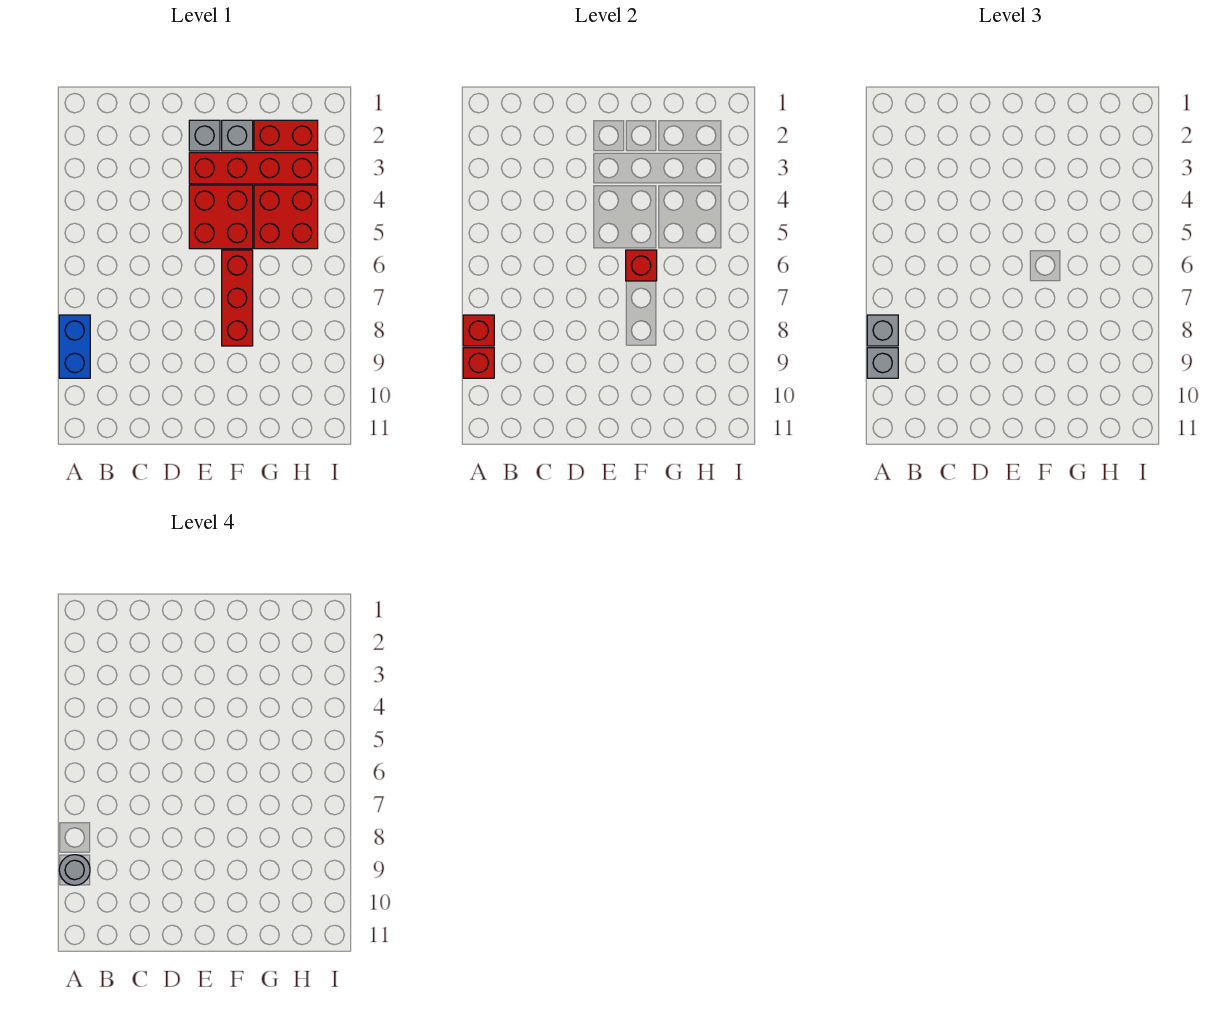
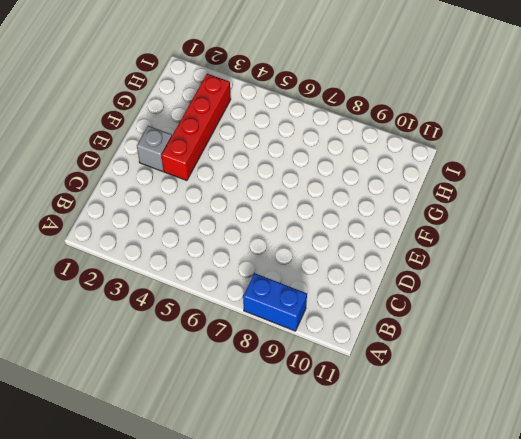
none -> red 2x2 brick [189,185,253,249]
none -> grey 1x1 brick [222,120,253,151]
none -> red 1x3 brick [222,250,253,346]

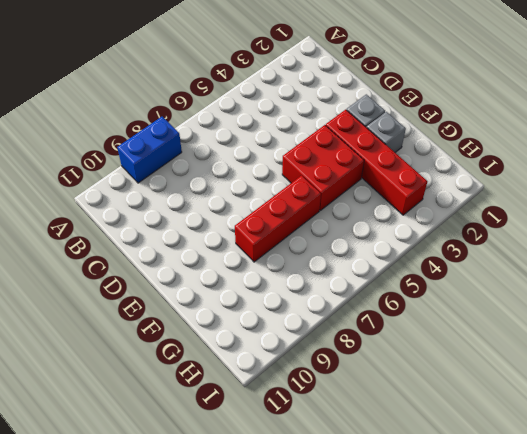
none -> red 1x2 brick [254,120,318,151]
none -> red 2x2 brick [254,185,318,249]
none -> red 1x1 brick [463,315,494,346]

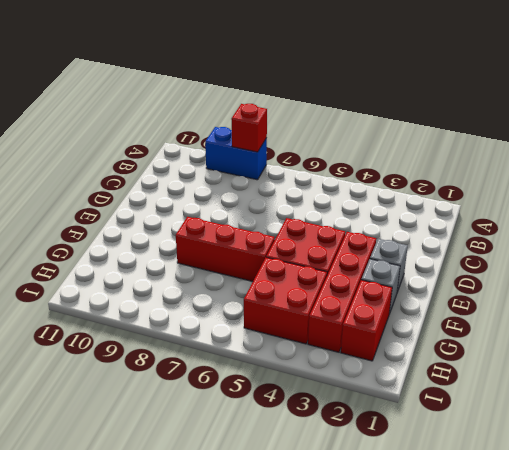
none -> red 1x1 brick [463,348,494,378]
none -> red 1x1 brick [626,250,657,281]
none -> grey 1x1 brick [867,315,898,346]

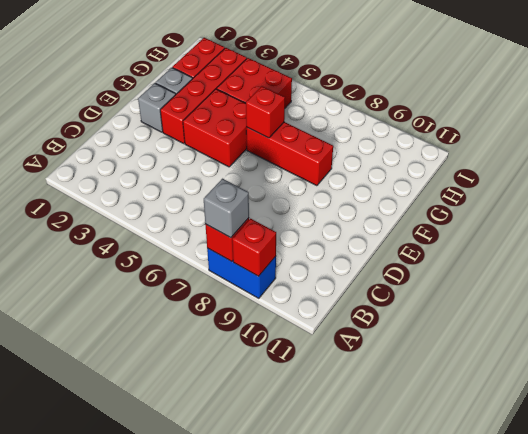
none -> grey 1x1 brick [867,348,898,378]
none -> grey 1x1 round brick [59,855,90,885]

